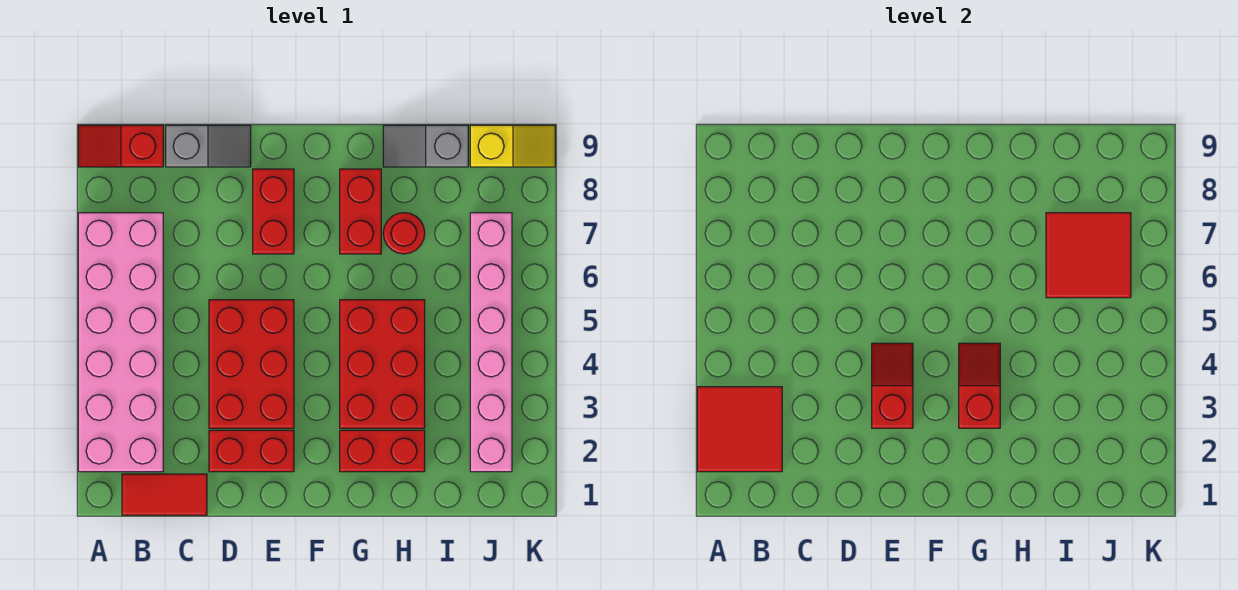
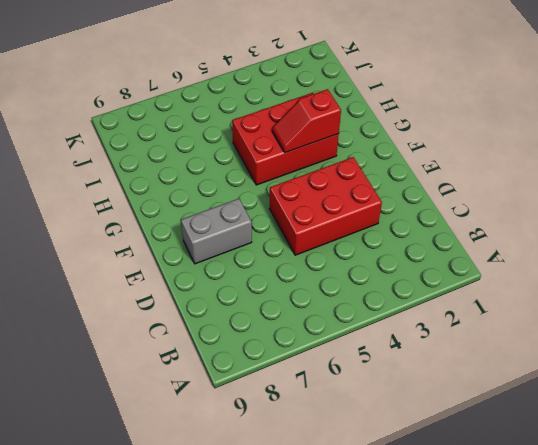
grey 1x2 brick [181,199,252,264] -> red 1x2 brick [253,169,294,254]
none -> pink 2x6 brick [78,213,163,472]
none -> red 1x2 slope [78,125,163,167]
none -> red 1x2 tile [122,474,207,515]

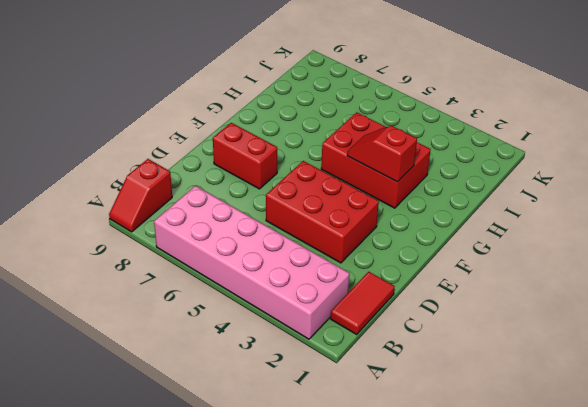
none -> grey 1x2 slope [166,125,251,167]
none -> red 1x2 brick [209,430,294,472]
none -> red 1x2 brick [340,430,425,472]

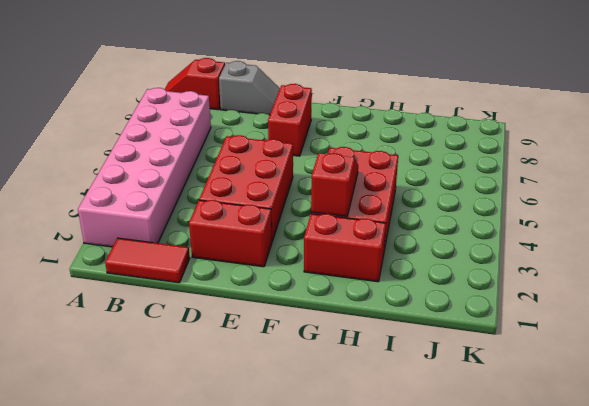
none -> red 1x2 brick [340,169,381,254]
none -> red 1x1 round brick [383,213,425,254]
none -> grey 1x2 slope [383,125,468,167]

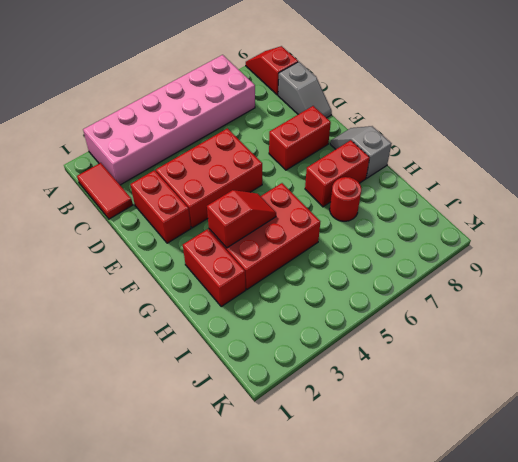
grey 1x2 slope [330,126,392,178] -> grey 1x2 slope moved to [383,125,468,167]
none -> pink 1x6 brick [470,213,512,472]
none -> yellow 1x2 slope [470,125,555,167]
none -> red 2x2 tile [697,387,782,472]

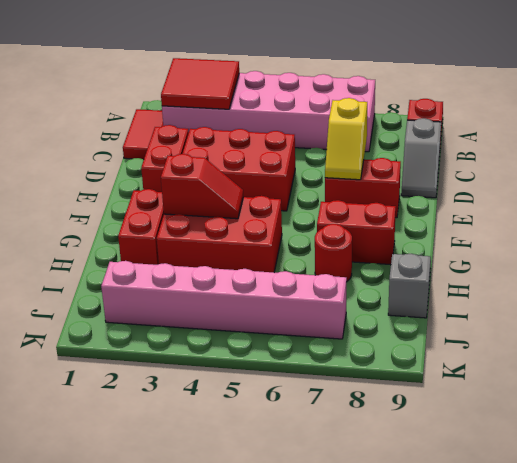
yellow 1x2 slope [325,98,367,180] -> yellow 1x2 slope moved to [470,125,555,167]
none -> red 1x2 slope [872,343,913,428]
none -> red 2x2 tile [1046,213,1131,298]

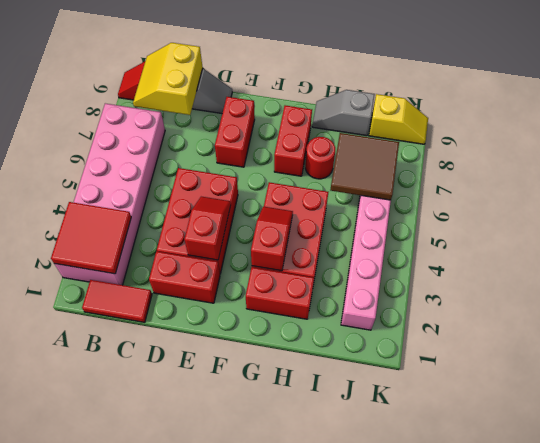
yellow 2x2 slope [133,43,203,115] -> none
brown 2x2 tile [330,133,399,200] -> red 2x2 tile [1046,213,1131,298]

